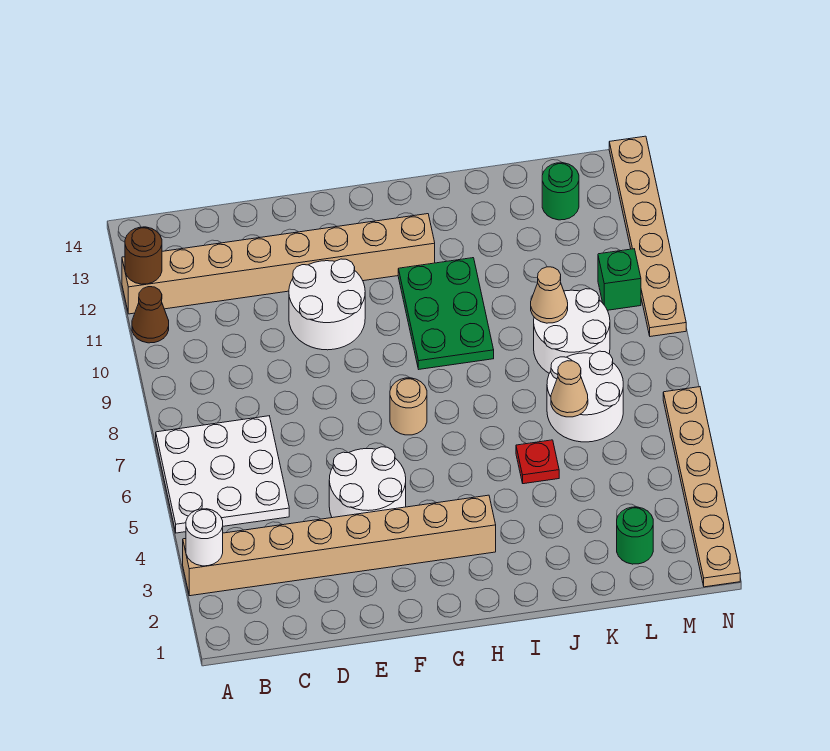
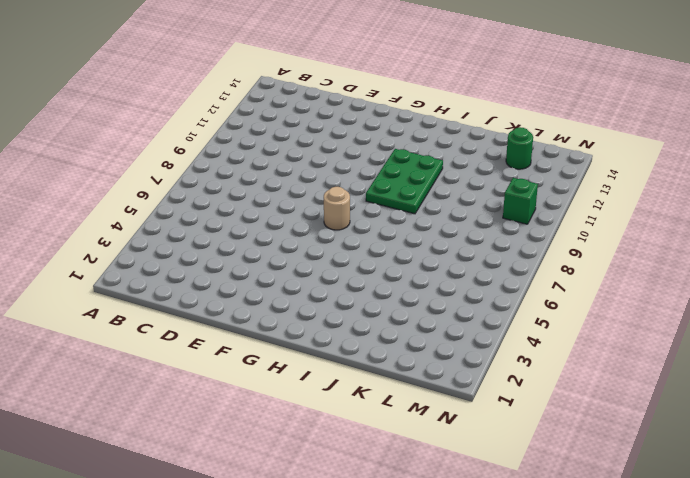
none -> tan 1x8 brick [183,495,496,596]
none -> white 3x3 plate [156,416,289,533]
none -> brown 1x1 cone [132,287,169,343]

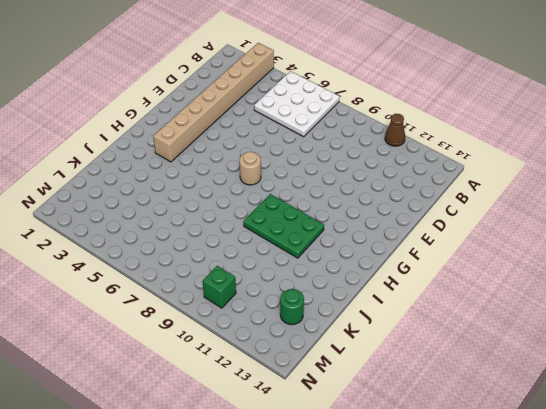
none -> tan 1x8 brick [122,214,435,314]
none -> white 2x2 round brick [329,447,406,518]
none -> white 2x2 round brick [289,259,365,350]

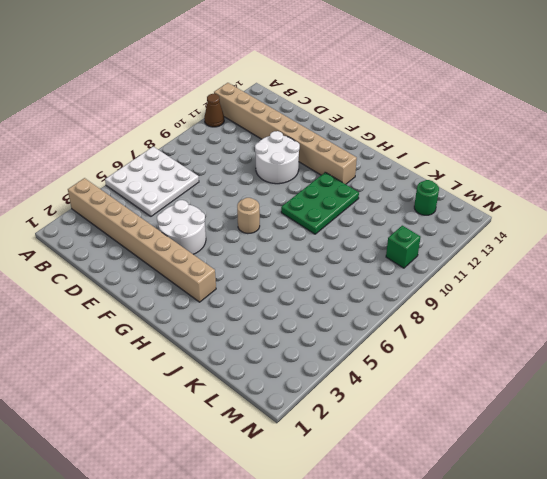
none -> red 1x1 plate [516,440,559,484]
none -> white 2x2 round brick [547,351,623,442]
none -> white 2x2 round brick [534,289,610,373]

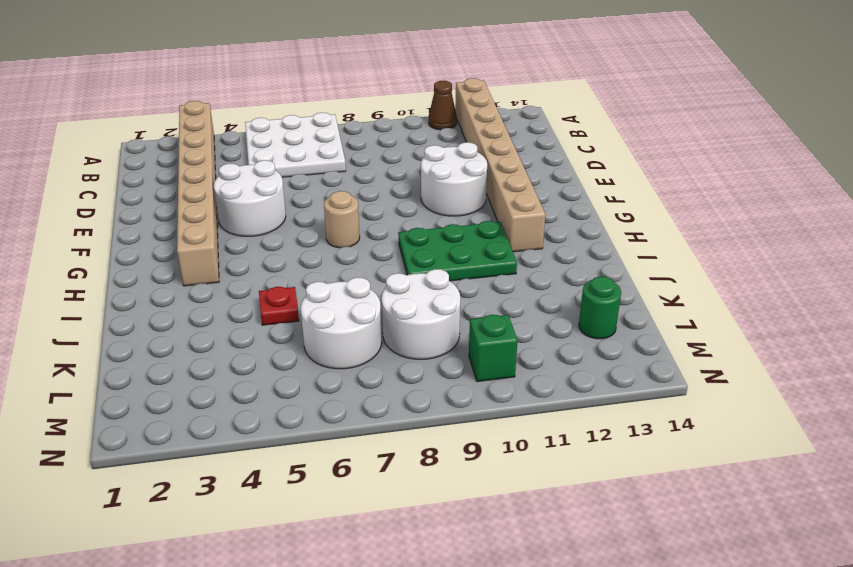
none -> green 1x1 round brick [617,507,653,564]
none -> tan 1x6 plate [663,387,740,587]
none -> tan 1x6 plate [609,136,686,337]

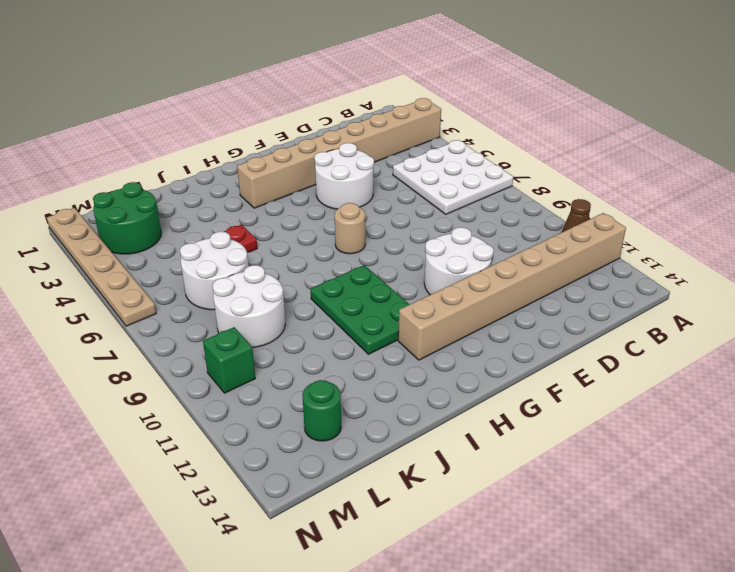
green 2x2 round brick [93,182,161,254] -> green 1x1 round brick [617,507,653,564]
none -> tan 1x6 plate [609,136,686,337]
none -> white 1x1 round brick [186,509,223,566]
none -> brown 1x1 round brick [125,227,162,284]

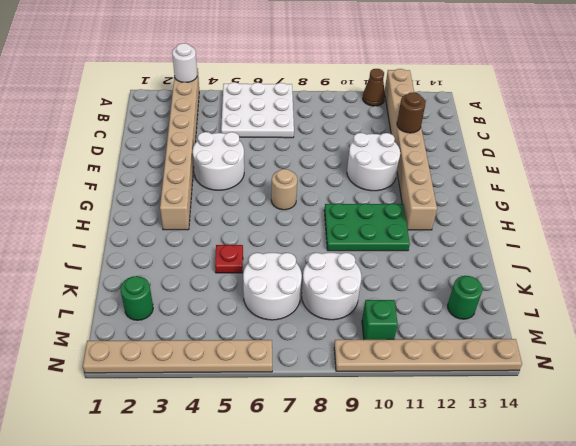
brown 1x1 round brick [397,92,425,133] -> brown 1x1 round brick moved to [125,227,162,284]
none -> tan 1x1 cone [551,361,588,417]
none -> tan 1x1 cone [531,267,568,323]

